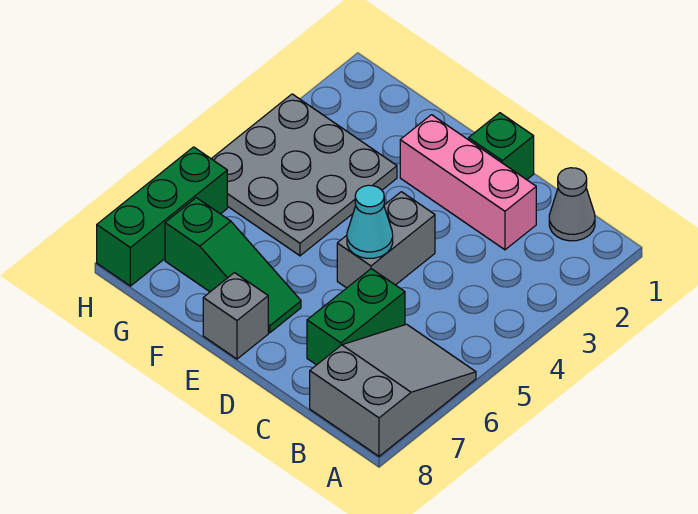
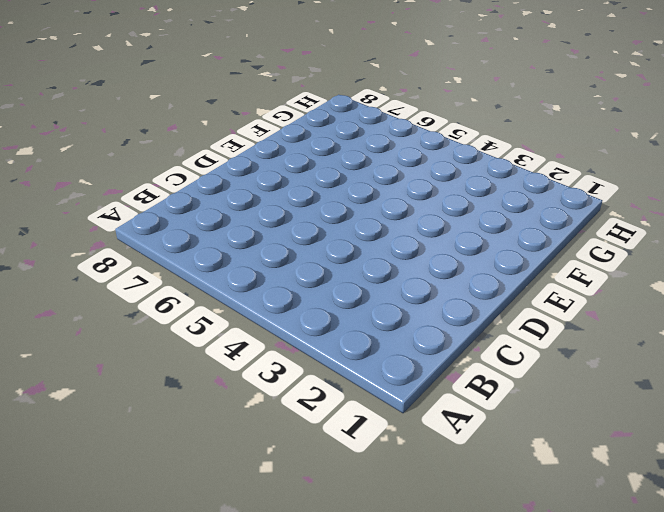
none -> grey 2x3 slope [310,324,476,456]
none -> grey 1x1 cone [549,168,595,241]

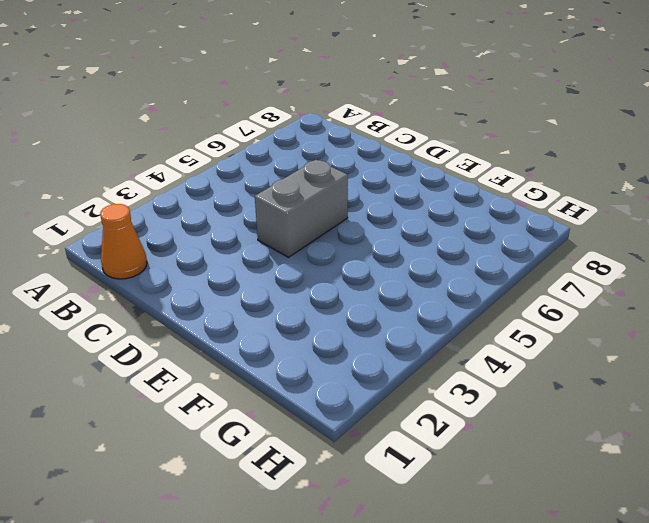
orange 1x1 cone [100,204,147,279] -> grey 1x1 cone [549,168,595,241]
none -> grey 2x3 slope [310,324,476,456]
none -> pink 1x3 brick [400,115,536,250]

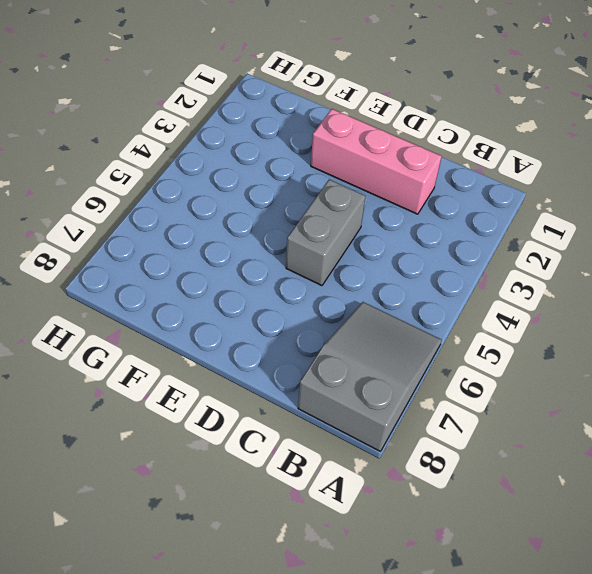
none -> grey 1x1 cone [549,168,595,241]
none -> green 1x2 brick [307,269,405,365]

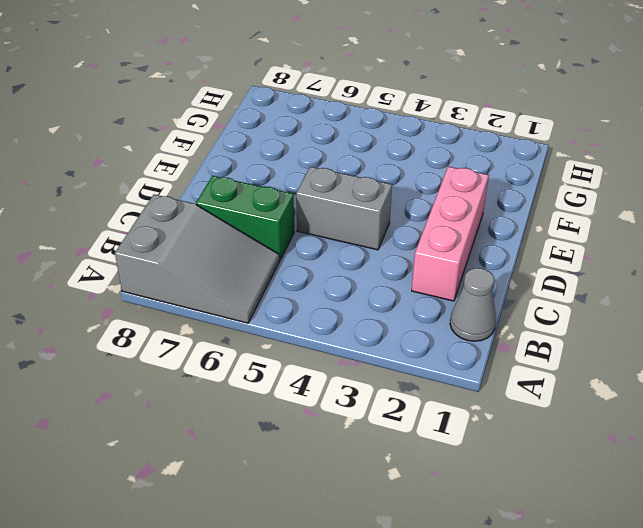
none -> green 1x1 brick [469,113,534,180]
none -> green 1x3 slope [165,198,301,333]

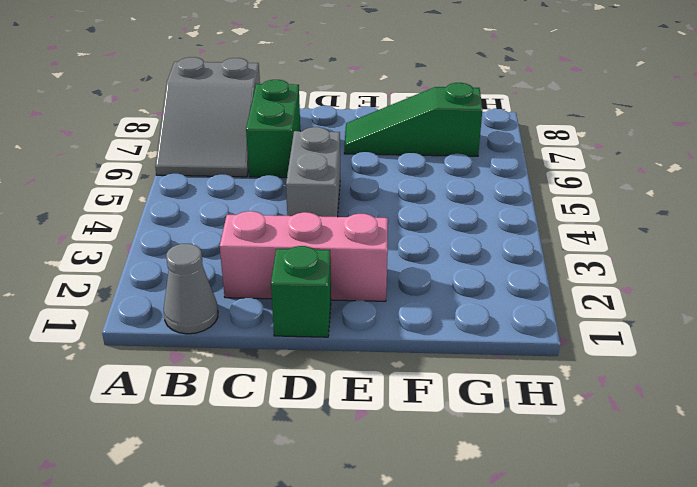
none -> grey 1x1 brick [203,273,268,359]
none -> grey 3x3 plate [211,94,397,256]

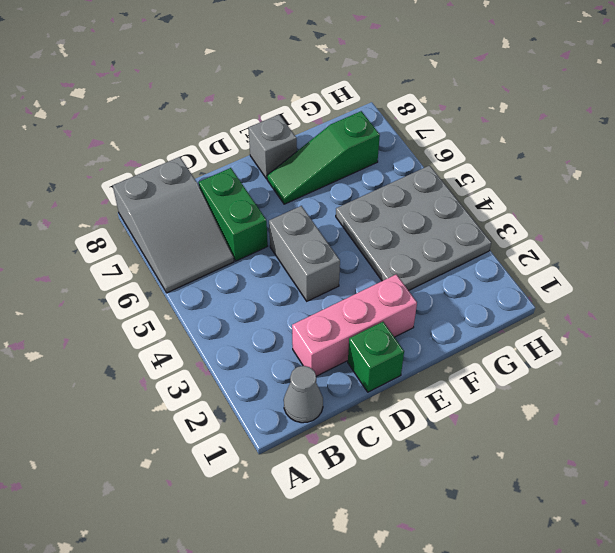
none -> green 1x3 brick [97,147,227,286]
none -> cyan 1x1 cone [347,185,393,258]

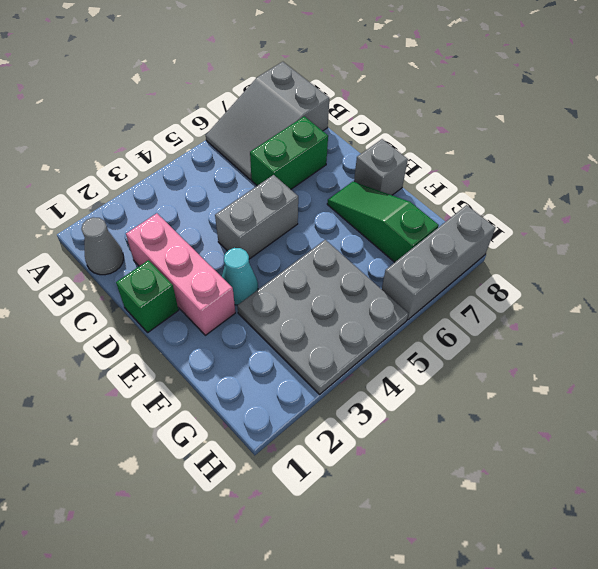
cyan 1x1 cone [222,248,258,305] -> cyan 1x1 cone moved to [347,185,393,258]
grey 1x3 brick [382,205,495,320] -> green 1x3 brick [97,147,227,286]

